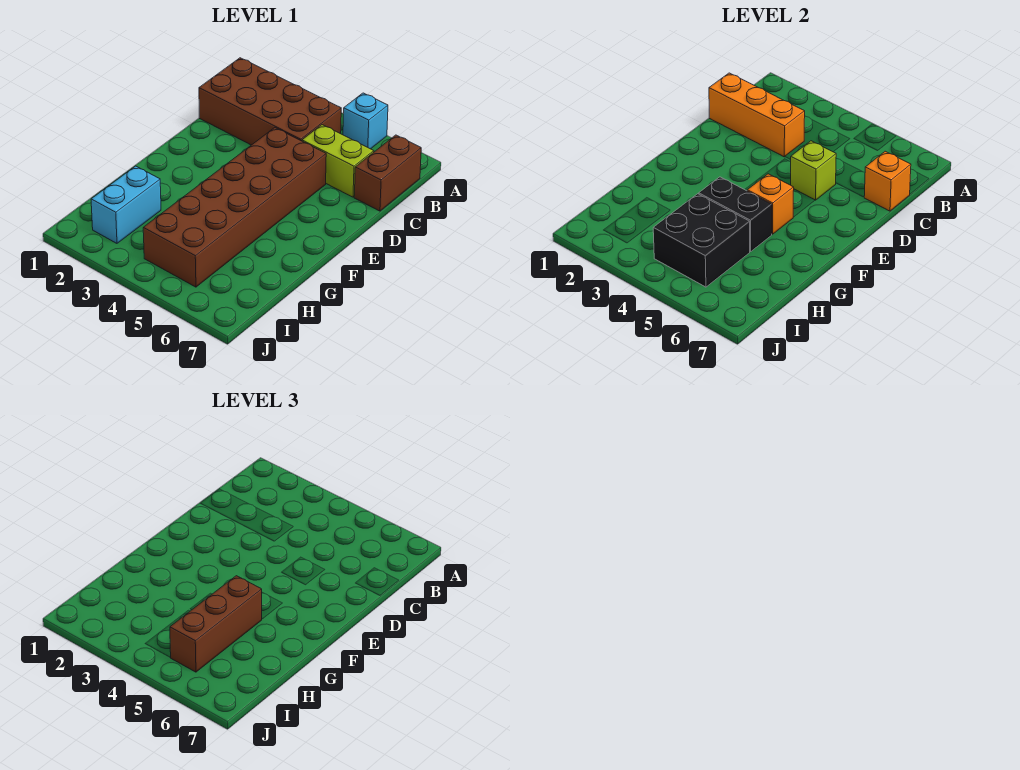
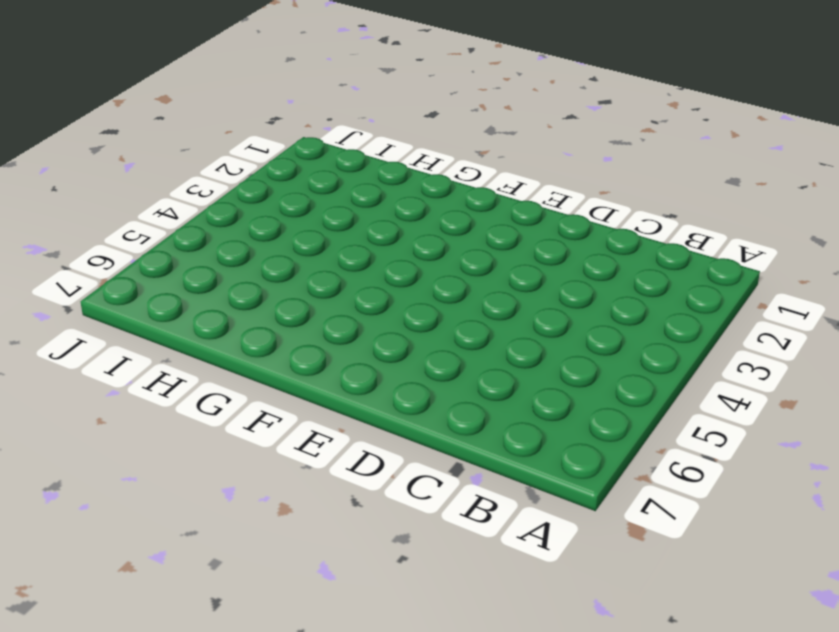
none -> cyan 1x1 brick [343,93,388,149]
none -> brown 2x4 brick [199,58,341,145]
none -> brown 1x2 brick [354,135,421,211]

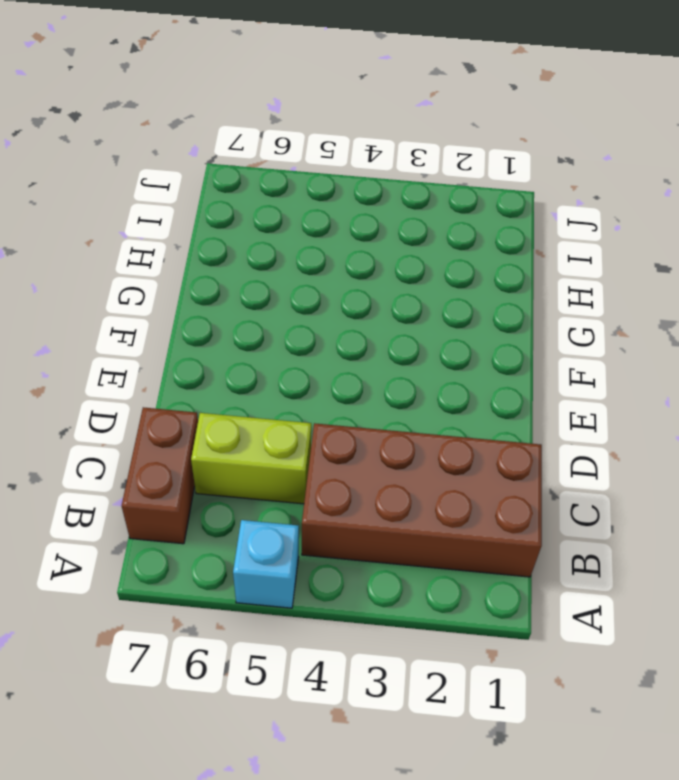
none -> brown 2x6 brick [143,128,326,287]
none -> cyan 1x2 brick [91,166,161,243]
none -> orange 1x3 brick [709,73,805,157]

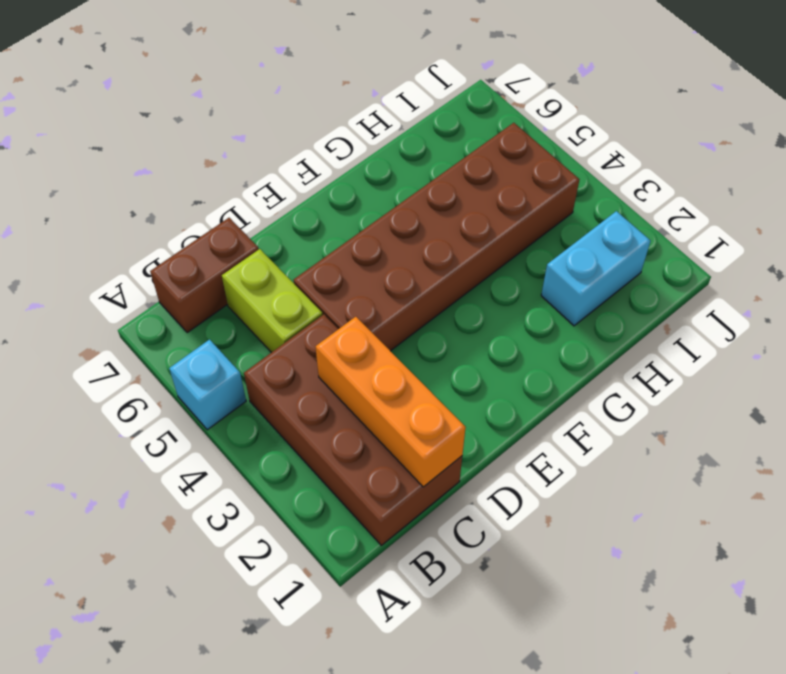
none -> orange 1x1 brick [864,151,911,211]
none -> lime 1x1 brick [790,141,836,200]
none -> orange 1x1 brick [747,174,794,234]

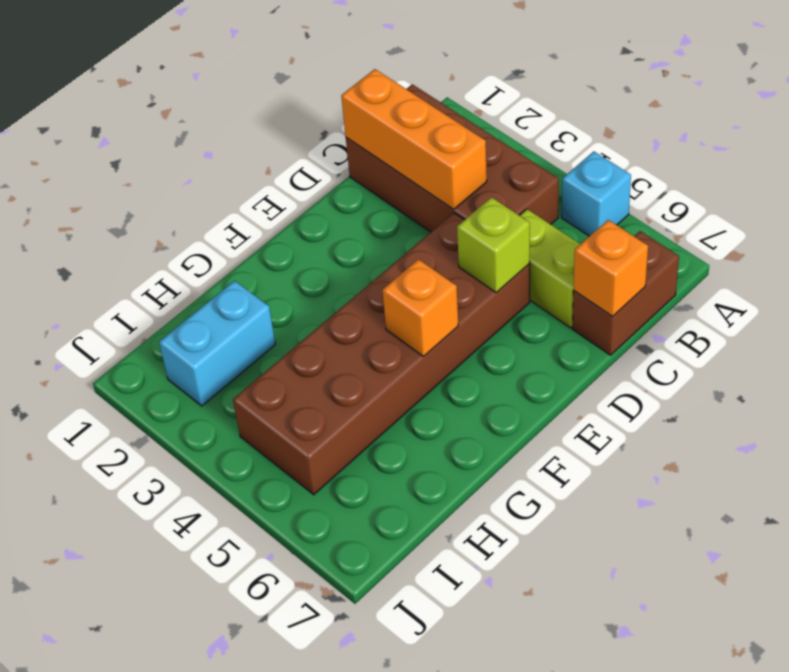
none -> black 1x2 brick [699,177,772,252]
none -> black 2x2 brick [653,194,750,287]
none -> brown 1x3 brick [170,576,262,672]

